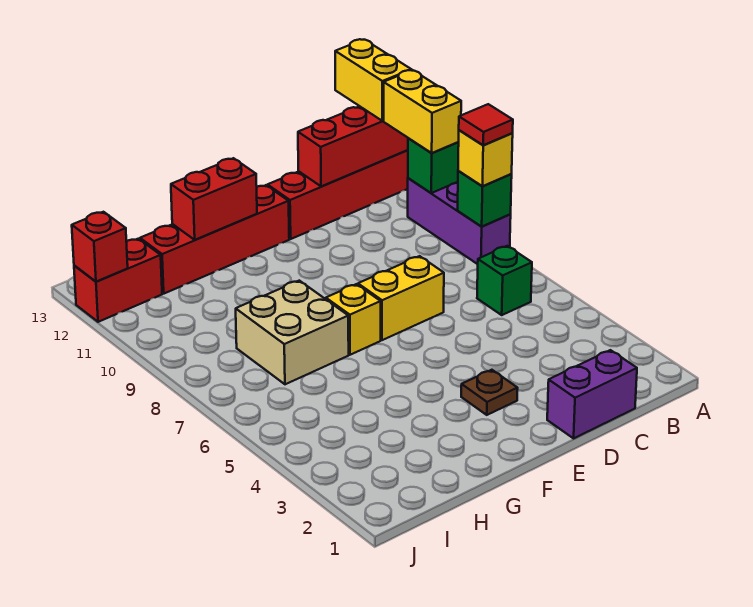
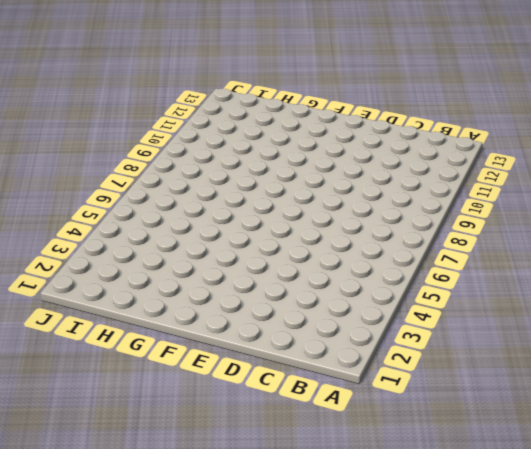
none -> purple 1x3 brick [408,178,511,264]
none -> red 1x4 brick [267,150,408,239]
none -> green 1x1 brick [477,246,532,315]

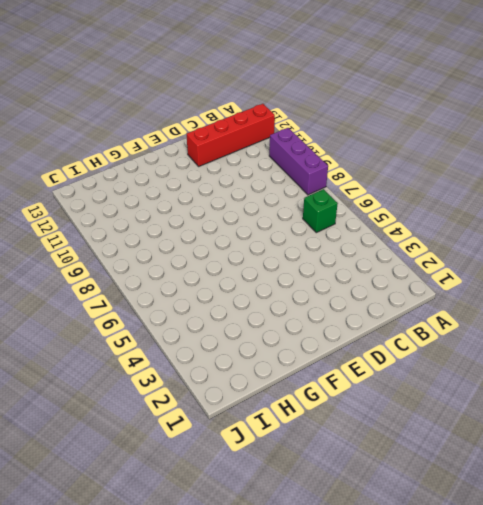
none -> purple 1x2 brick [547,350,637,438]
none -> yellow 1x2 brick [358,256,444,340]
none -> brown 1x1 plate [461,370,518,415]

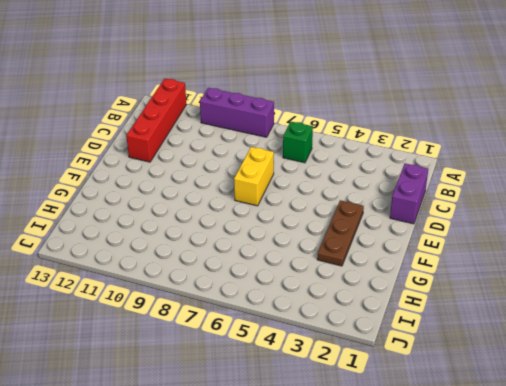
brown 1x3 plate [317,200,364,266] -> brown 1x1 plate [461,370,518,415]
none -> red 1x4 brick [140,185,289,294]
none -> yellow 1x1 brick [326,284,381,355]
none -> tan 2x2 brick [236,281,349,384]

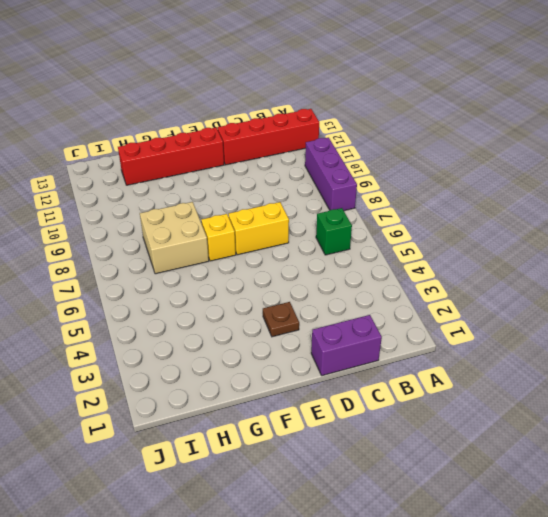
none -> red 1x2 brick [74,239,162,322]
none -> green 1x1 brick [458,171,512,227]
none -> green 1x1 brick [408,138,459,193]

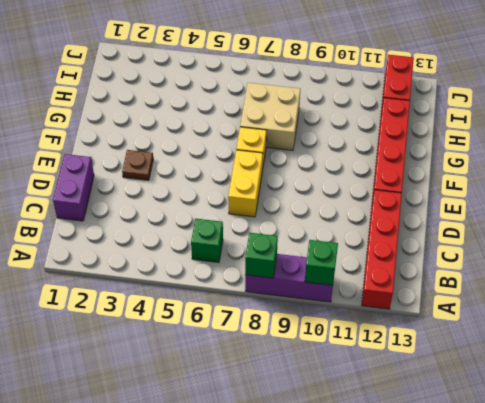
none -> red 1x3 brick [298,106,408,186]
none -> red 1x2 brick [171,158,257,240]
none -> red 1x1 brick [72,212,128,282]

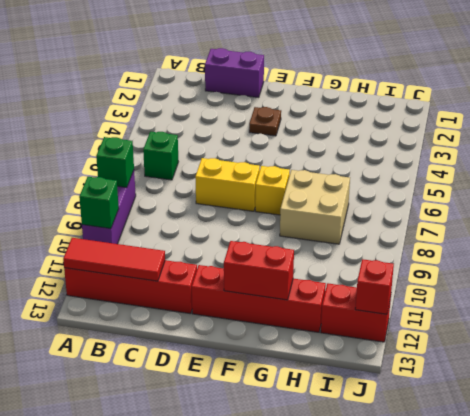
red 1x3 tile [63,238,165,281] -> red 1x3 brick [298,106,408,186]
none -> yellow 1x1 brick [458,130,513,186]
none -> yellow 1x2 brick [384,70,461,153]
none -> yellow 1x2 brick [335,39,411,121]

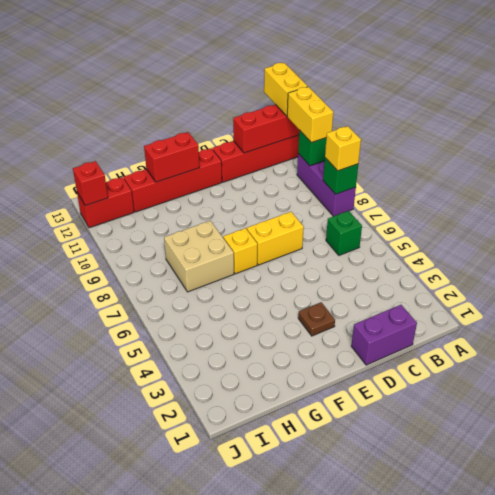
none -> red 1x1 tile [459,104,513,145]

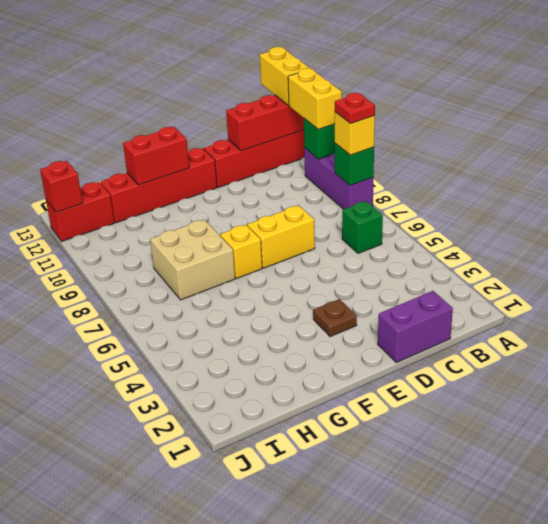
red 1x1 plate [335,93,375,124] -> red 1x1 tile [459,104,513,145]

